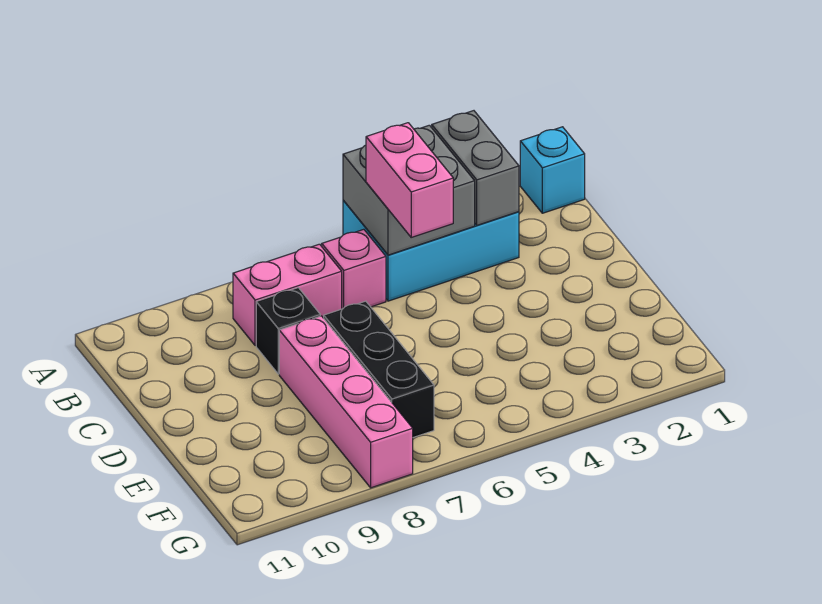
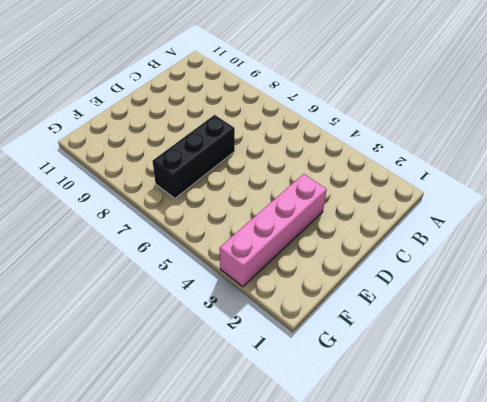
pink 1x4 brick [220,174,327,287] -> pink 1x4 brick moved to [279,316,413,488]
none -> cyan 1x1 brick [520,127,585,213]
none -> cyan 2x3 brick [343,200,519,301]

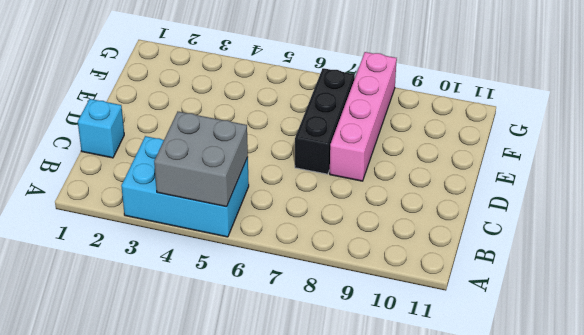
cyan 1x1 brick [78,99,124,158] -> cyan 1x1 brick moved to [520,127,585,213]
none -> pink 1x1 brick [322,229,386,309]
none -> pink 1x2 brick [233,244,342,346]

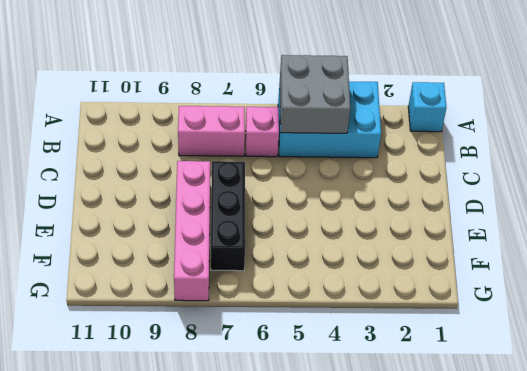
none -> black 1x1 brick [256,288,320,374]
none -> grey 1x2 brick [432,111,519,225]

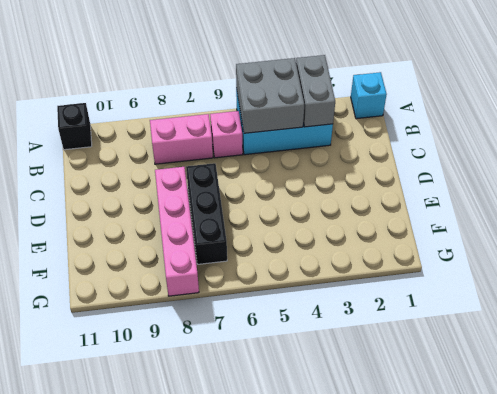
black 1x1 brick [57,103,92,150] -> black 1x1 brick moved to [256,288,320,374]
none -> pink 1x2 brick [366,123,453,237]

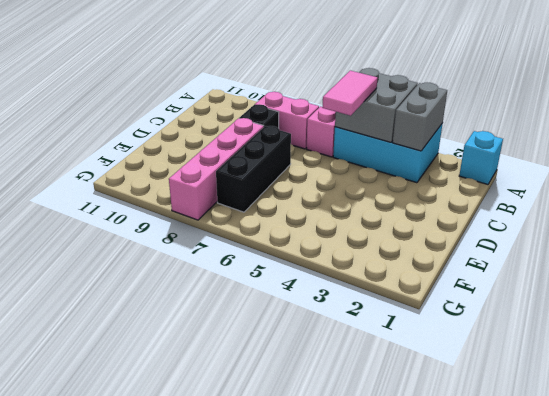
pink 1x2 tile [322,71,378,116] -> pink 1x2 brick [366,123,453,237]

